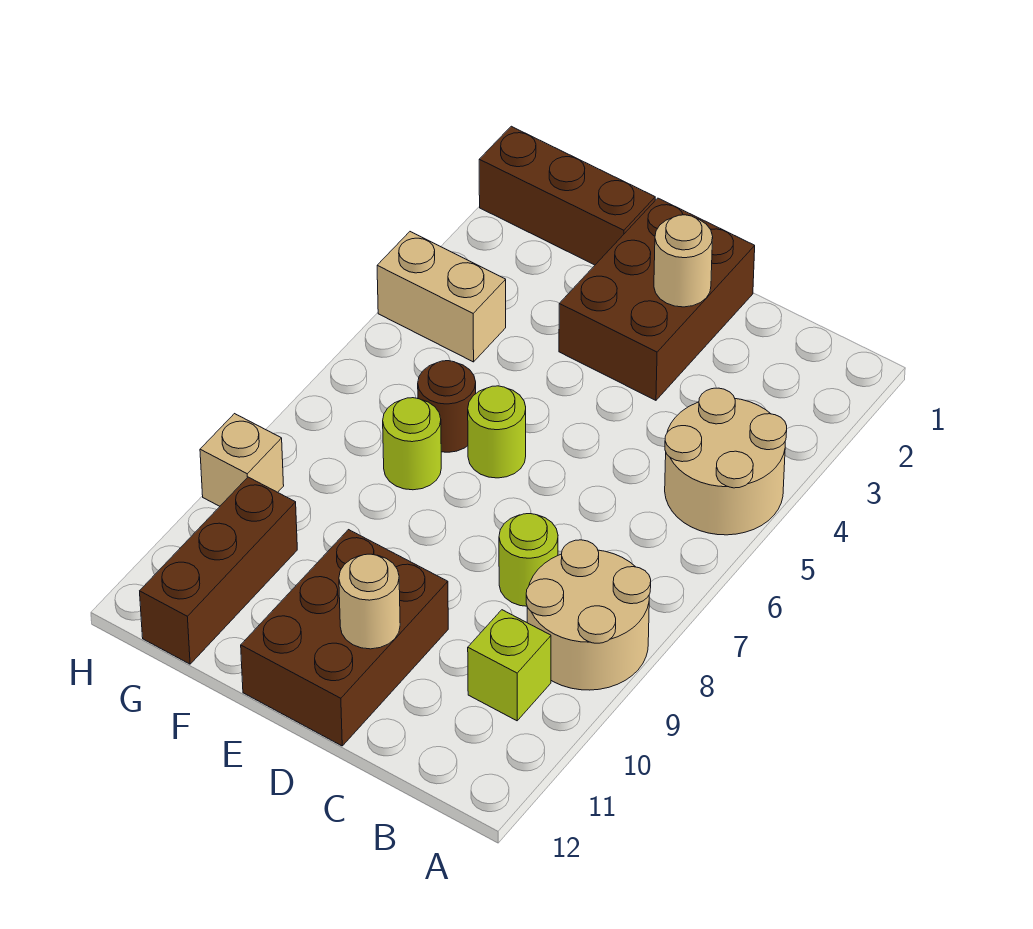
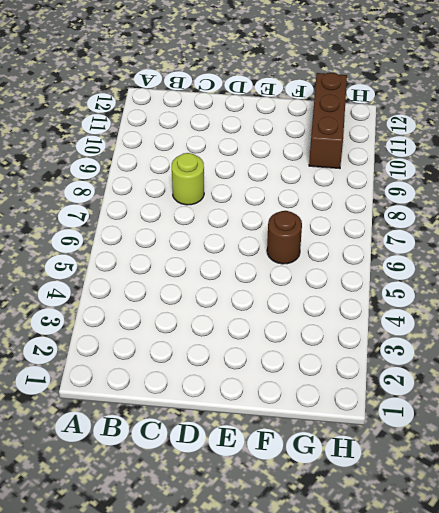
none -> tan 2x2 round brick [665,388,787,535]
none -> tan 2x2 round brick [526,540,651,690]
none -> lime 1x1 brick [468,610,551,721]

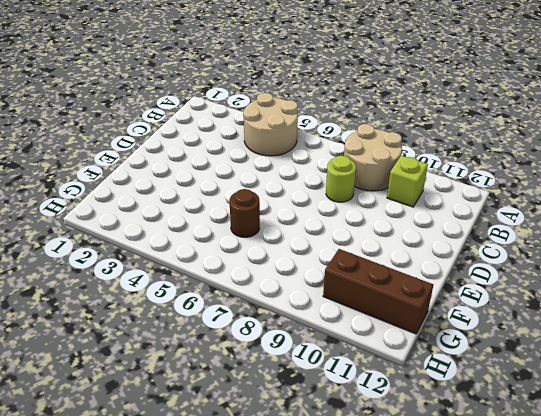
none -> brown 2x3 brick [559,198,755,400]
none -> brown 2x3 brick [241,530,448,746]
none -> lime 1x1 round brick [468,386,526,478]

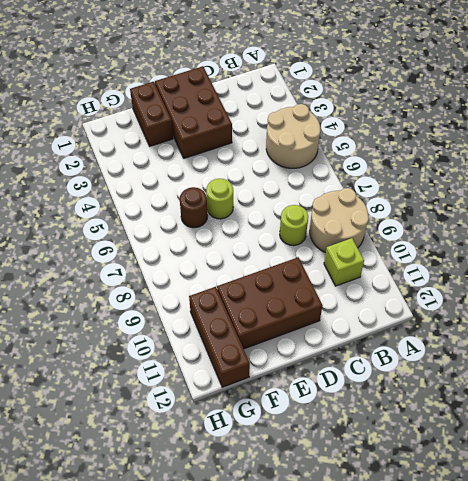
brown 2x3 brick [217,257,322,349] -> brown 2x3 brick turned to [241,530,448,746]
brown 1x2 brick [130,82,173,146] -> brown 1x3 brick [479,126,655,265]
none -> lime 1x1 round brick [383,398,441,490]
none -> tan 1x2 brick [377,232,506,362]
none -> tan 1x1 brick [200,414,284,506]

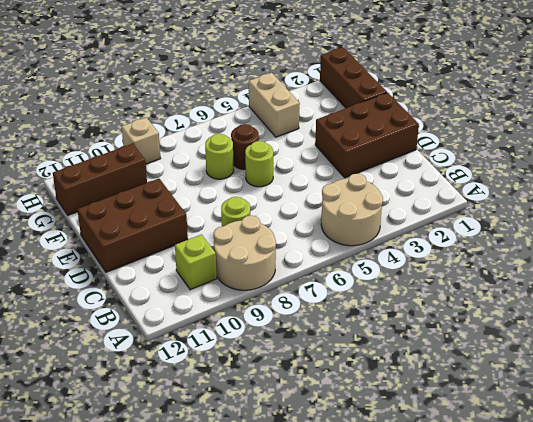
none -> tan 1x1 round brick [654,215,713,307]
none -> tan 1x1 round brick [339,554,400,649]

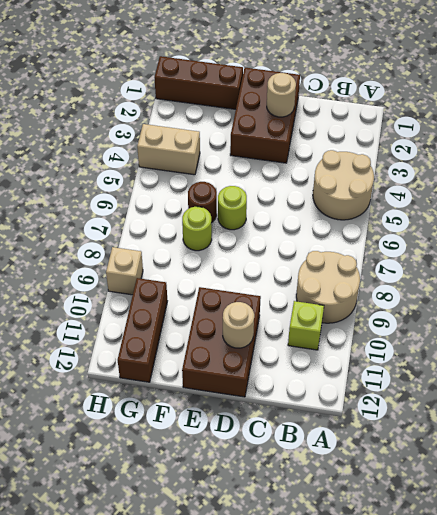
none -> lime 1x1 round brick [499,514,558,606]

